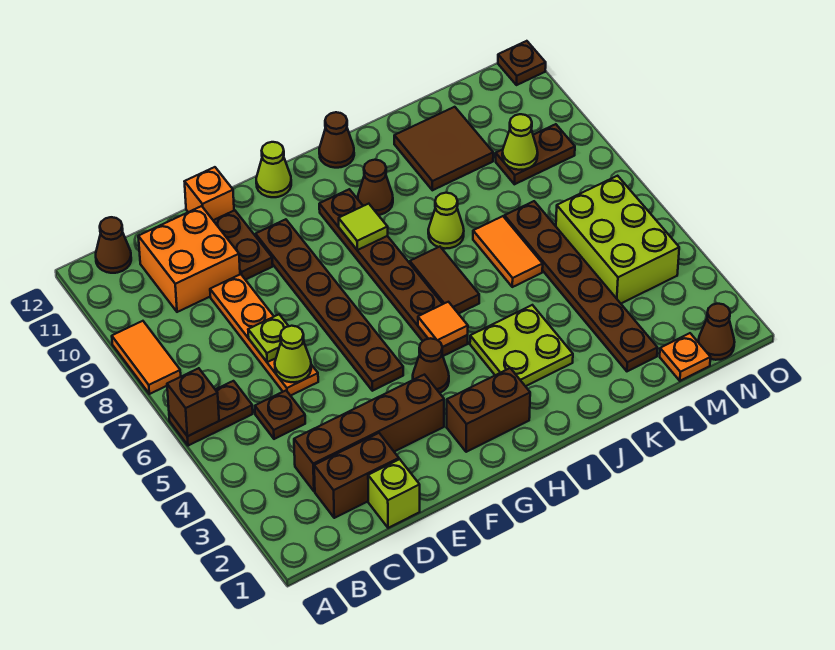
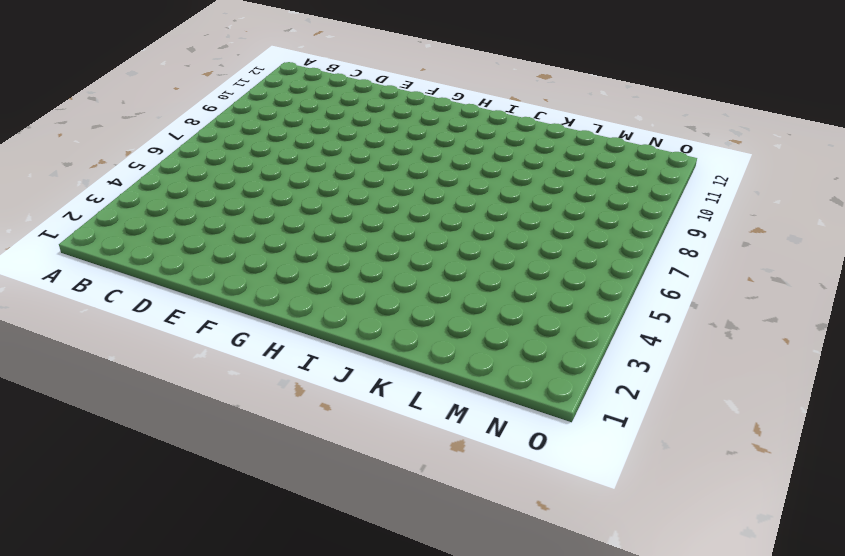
none -> brown 1x2 plate [169,381,253,446]
none -> orange 1x2 tile [112,321,181,394]
none -> brown 1x1 cone [96,217,131,273]
none -> brown 1x2 brick [314,433,399,518]

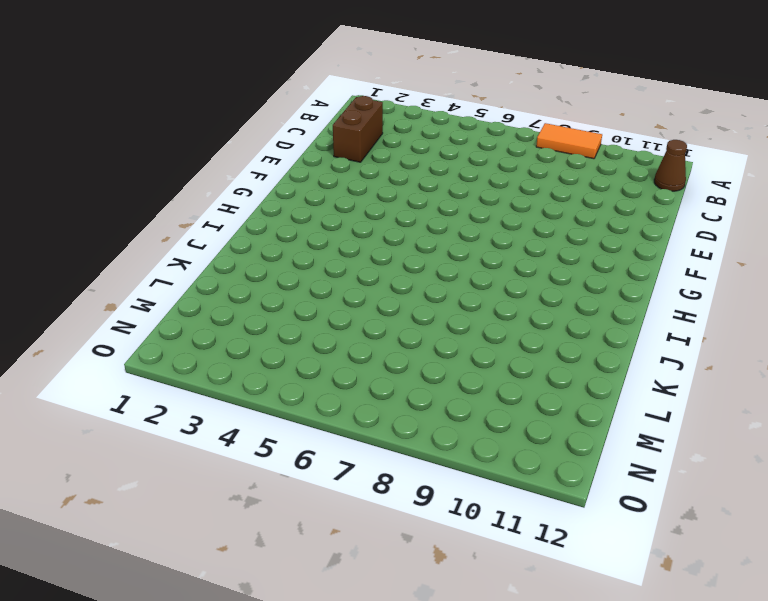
none -> brown 1x2 plate [169,381,253,446]
none -> brown 1x4 brick [294,375,444,491]
none -> brown 1x1 plate [255,391,305,439]
none -> orange 2x2 brick [138,206,240,312]

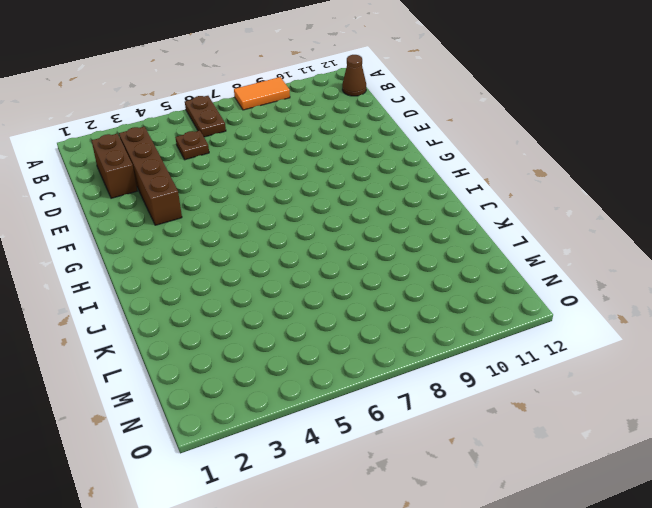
none -> orange 2x2 brick [138,206,240,312]
none -> lime 1x1 brick [368,459,420,528]
none -> orange 1x4 plate [210,274,318,396]
none -> brown 1x2 plate [213,210,273,280]

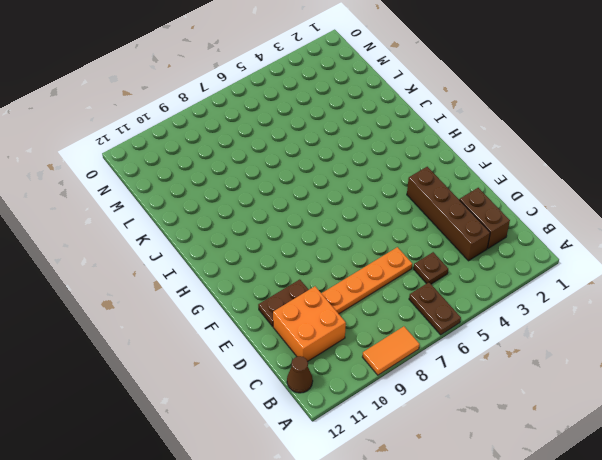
none -> lime 1x1 brick [368,459,420,528]
none -> orange 1x1 brick [185,167,234,220]
none -> brown 1x6 plate [256,219,403,391]
none -> brown 1x2 brick [447,368,530,452]

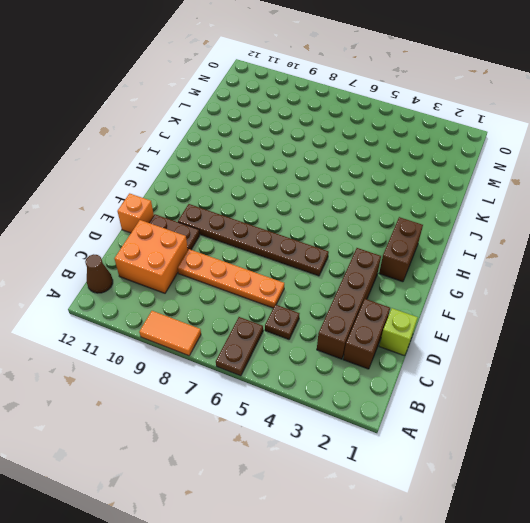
none -> brown 1x1 cone [413,338,449,393]
none -> lime 1x1 cone [256,142,291,197]
none -> brown 1x6 plate [319,189,468,356]
none -> lime 2x2 plate [470,305,573,386]

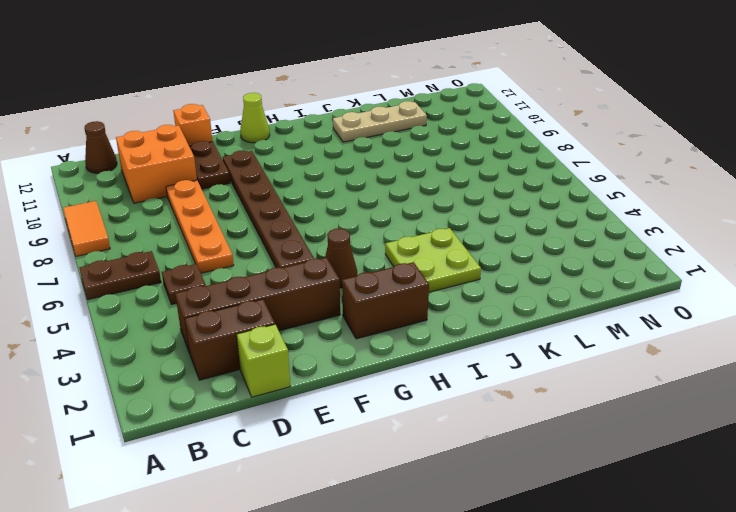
tan 1x3 plate [333,101,427,142] -> brown 2x2 tile [394,107,493,190]
none -> brown 1x6 plate [319,189,468,356]
none -> brown 1x2 tile [410,247,479,314]
none -> brown 1x1 cone [358,160,393,215]
none -> brown 1x1 cone [319,112,354,168]

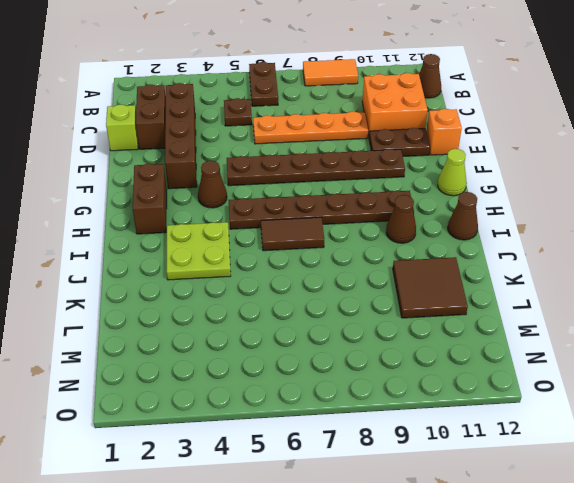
none -> lime 1x1 cone [428,193,464,249]
none -> orange 1x2 tile [473,216,543,287]
none -> brown 1x6 plate [504,201,658,371]
none -> orange 1x1 plate [660,333,711,381]

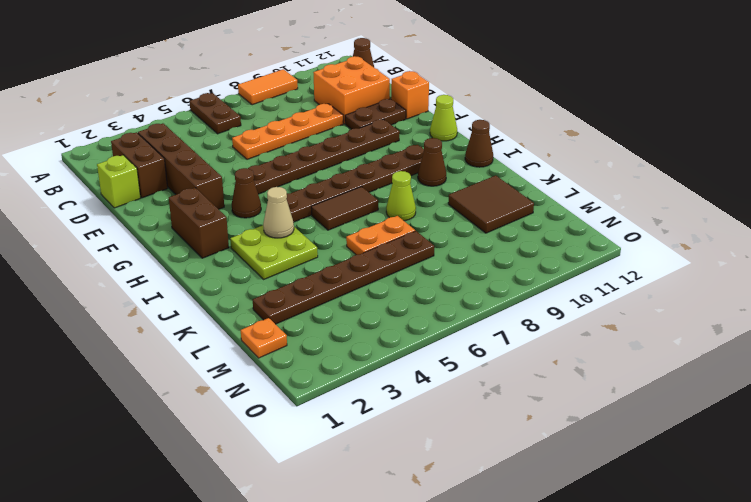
tan 1x1 cone [263,187,294,238] -> none
orange 1x2 plate [346,216,415,255] -> orange 1x2 tile [473,216,543,287]
none -> brown 1x1 plate [255,391,305,439]
none -> lime 2x3 brick [556,176,679,303]
none -> brown 1x2 plate [496,124,575,184]
none -> brown 1x1 cone [698,304,734,360]

